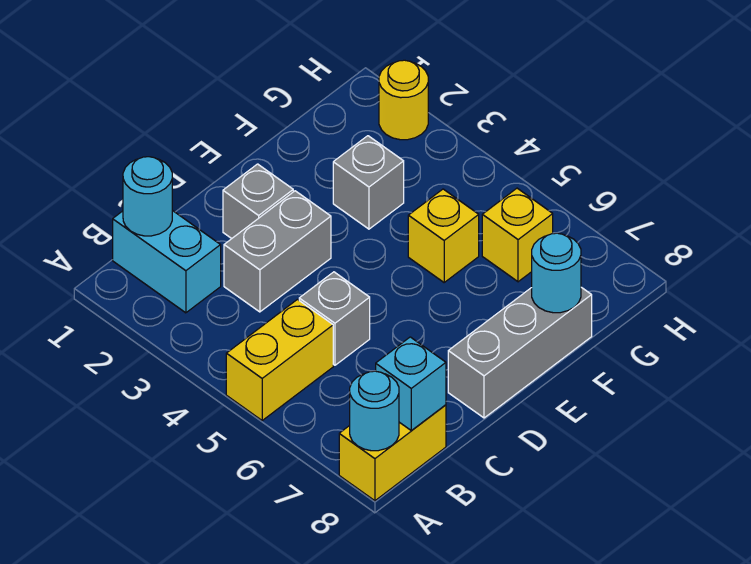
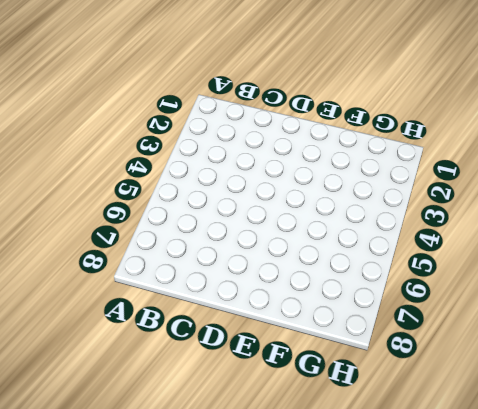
none -> yellow 1x2 brick [226,300,333,420]
none -> yellow 1x2 brick [339,405,446,501]
none -> cyan 1x2 brick [113,210,221,313]

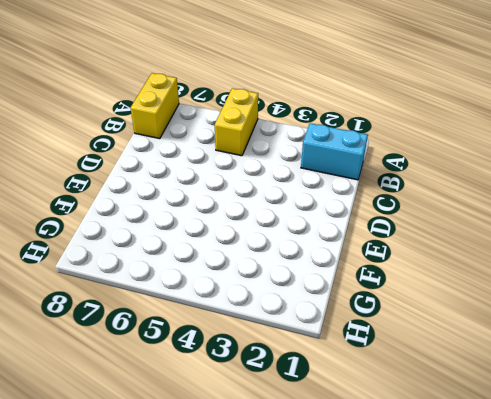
none -> grey 1x2 brick [224,191,331,312]
none -> grey 1x1 brick [299,272,370,365]
none -> grey 1x1 brick [223,164,293,239]

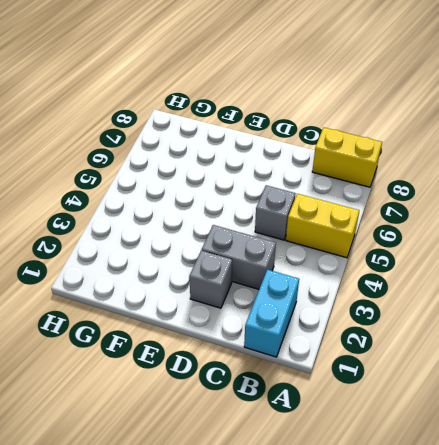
none -> grey 1x3 brick [448,287,592,418]
none -> grey 1x1 brick [333,136,404,229]
none -> yellow 1x1 brick [408,189,479,282]

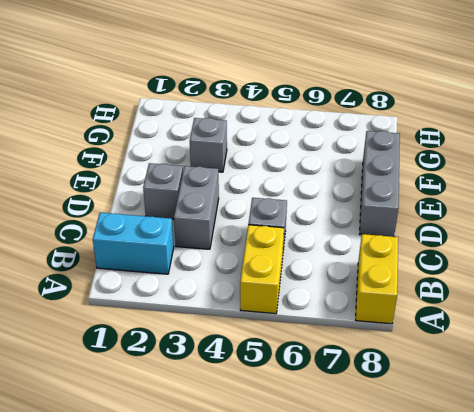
none -> yellow 1x1 brick [408,189,479,282]
none -> yellow 1x1 brick [482,188,553,282]
none -> yellow 1x1 round brick [379,60,428,140]

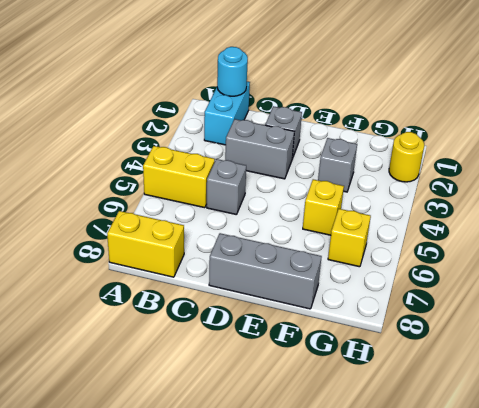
none -> cyan 1x1 round brick [350,371,399,451]
none -> cyan 1x1 brick [376,337,446,430]
none -> cyan 1x1 round brick [532,233,581,313]

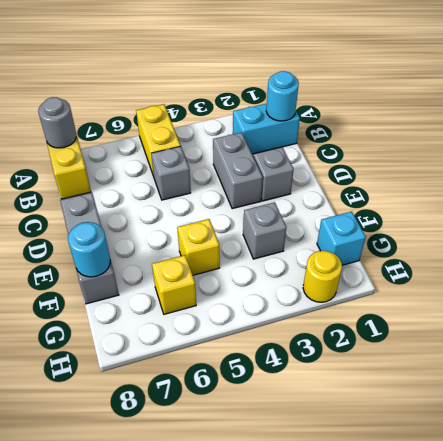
grey 1x1 round brick [38,97,76,148] -> cyan 1x1 round brick [350,371,399,451]
cyan 1x1 brick [317,212,366,265] -> cyan 1x1 brick moved to [376,337,446,430]

